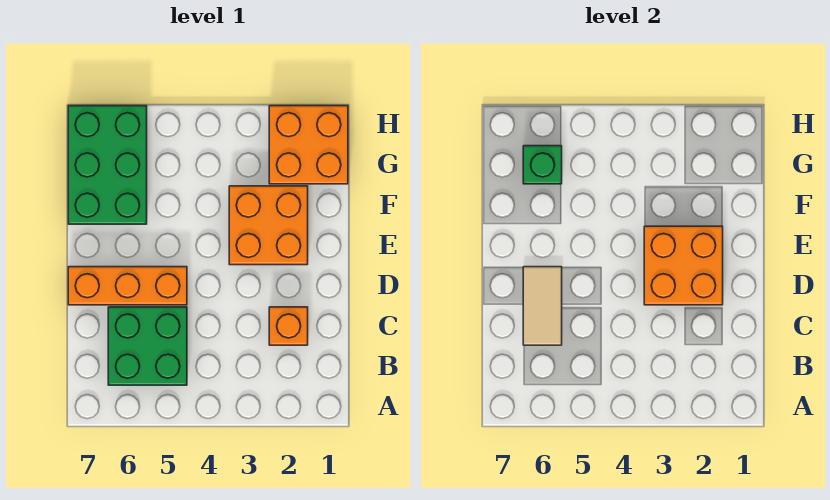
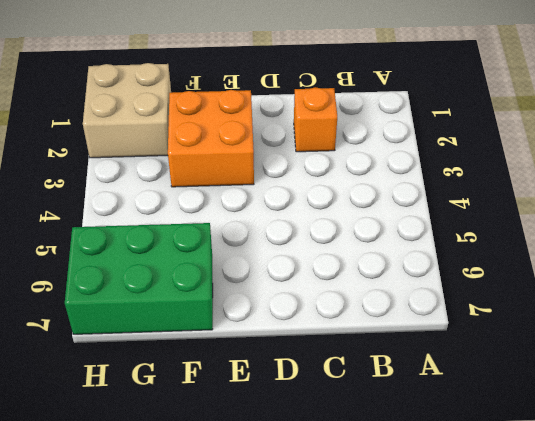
tan 2x2 brick [83,63,171,158] -> orange 2x2 brick [269,106,348,184]
none -> green 2x2 brick [108,307,187,385]
none -> orange 1x3 brick [68,267,187,305]

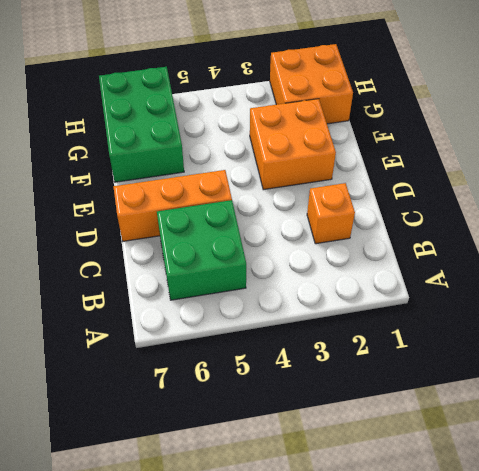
none -> tan 1x2 tile [523,267,562,345]
none -> orange 2x2 brick [644,226,723,305]

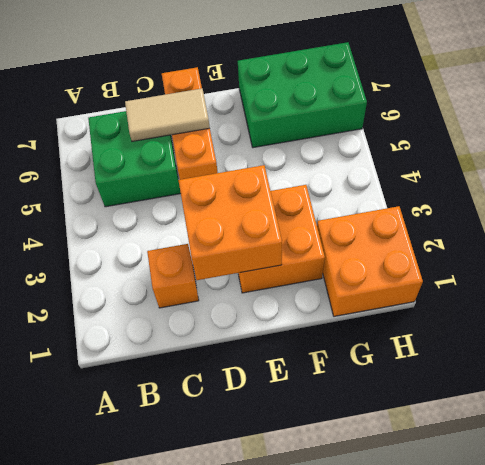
none -> green 1x1 brick [523,146,562,184]

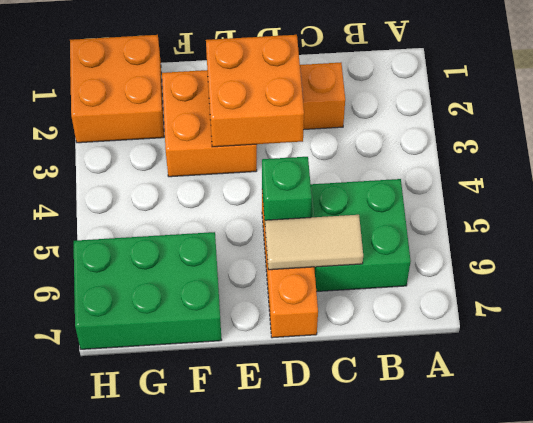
green 1x1 brick [262,157,312,220] -> green 1x1 brick moved to [523,146,562,184]

